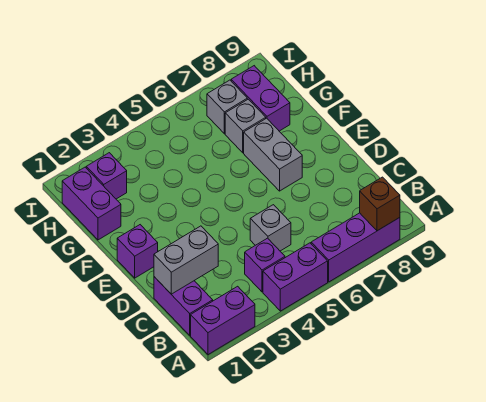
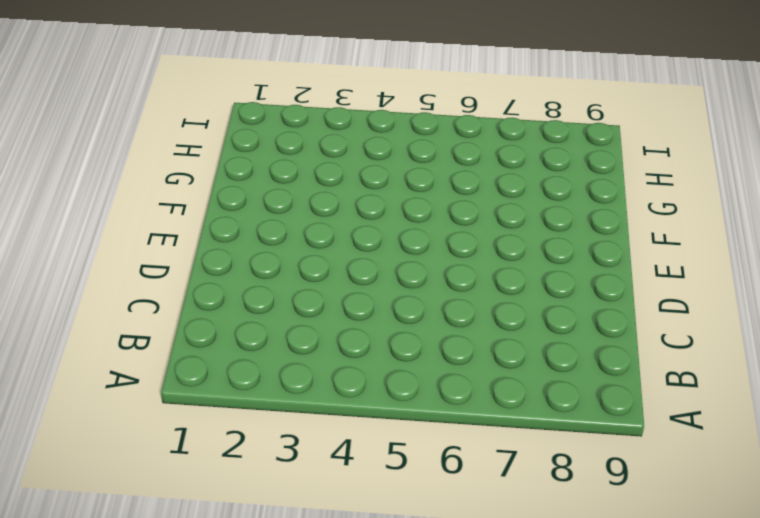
none -> purple 1x2 brick [191,286,255,355]
none -> purple 1x2 brick [263,243,328,311]
none -> purple 1x3 brick [311,213,400,282]

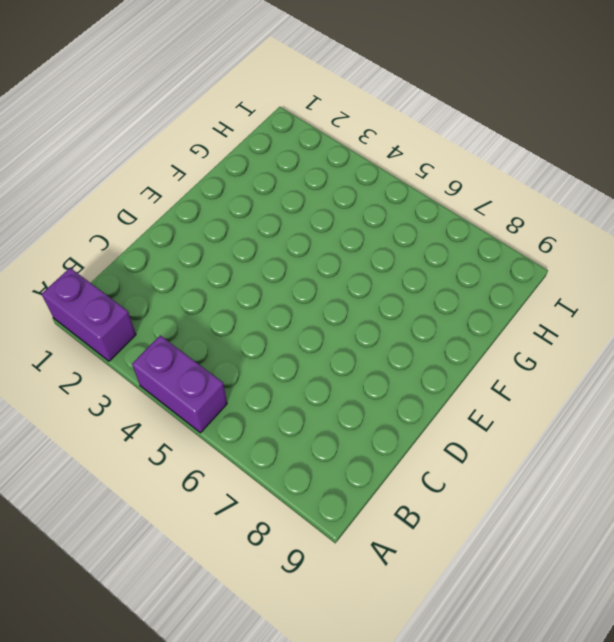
none -> purple 1x3 brick [311,213,400,282]
none -> purple 1x2 brick [154,277,213,335]
none -> purple 1x1 brick [245,238,285,292]

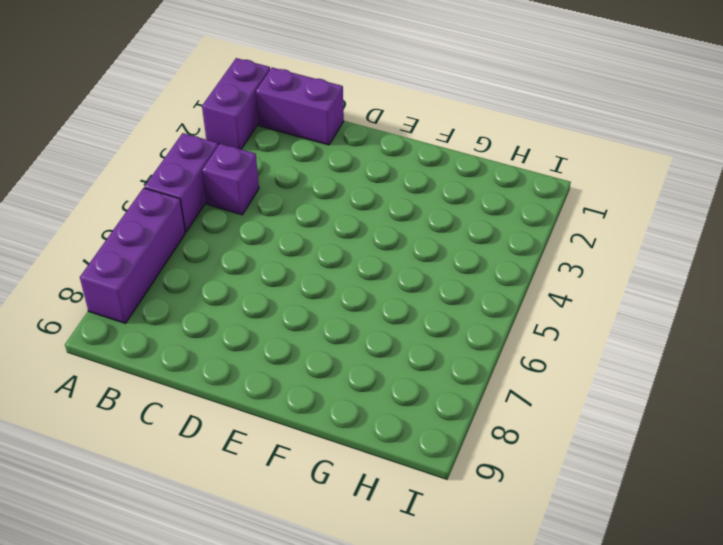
none -> grey 1x1 brick [250,205,291,251]
none -> purple 1x1 brick [117,225,158,278]
none -> grey 1x2 brick [244,118,302,191]

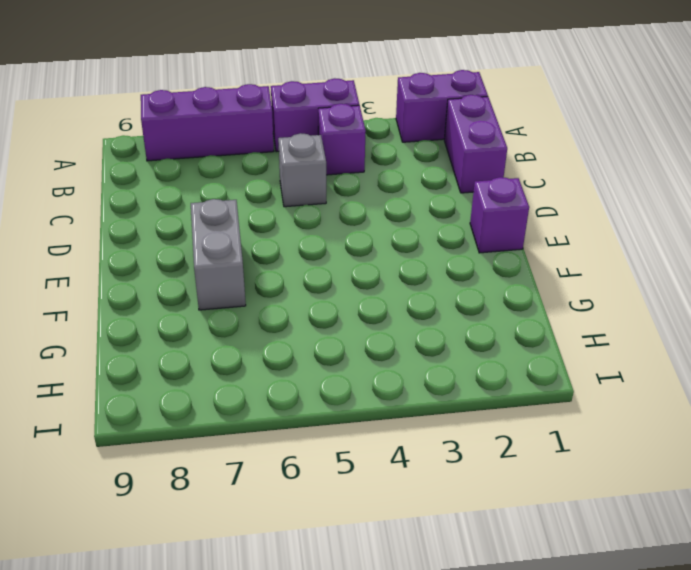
none -> purple 1x2 brick [62,167,121,240]
none -> grey 1x1 brick [225,99,266,153]
none -> purple 1x2 brick [231,66,290,131]

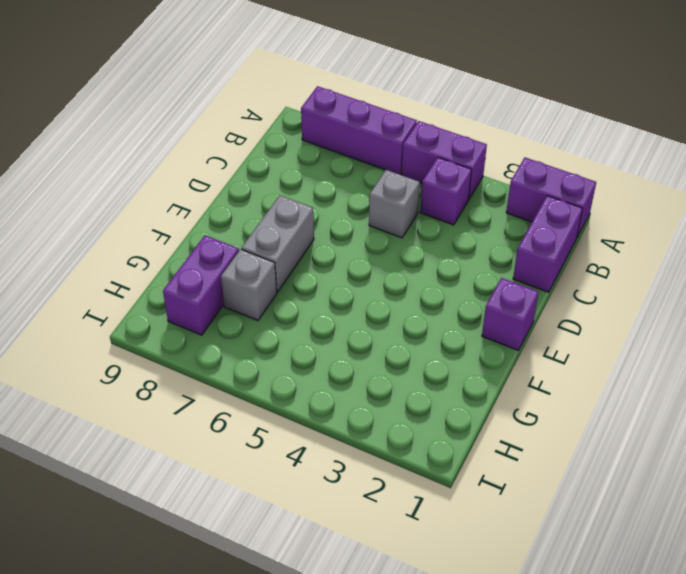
none -> purple 1x2 brick [62,167,121,240]
none -> purple 1x1 brick [86,153,127,199]
none -> grey 1x1 brick [207,80,247,134]

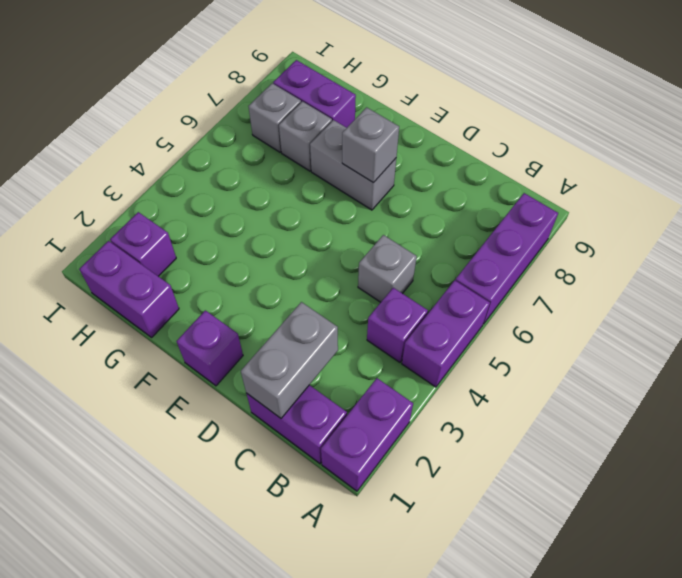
grey 1x1 brick [342,107,399,183] -> none
none -> brown 1x1 brick [360,177,400,231]

